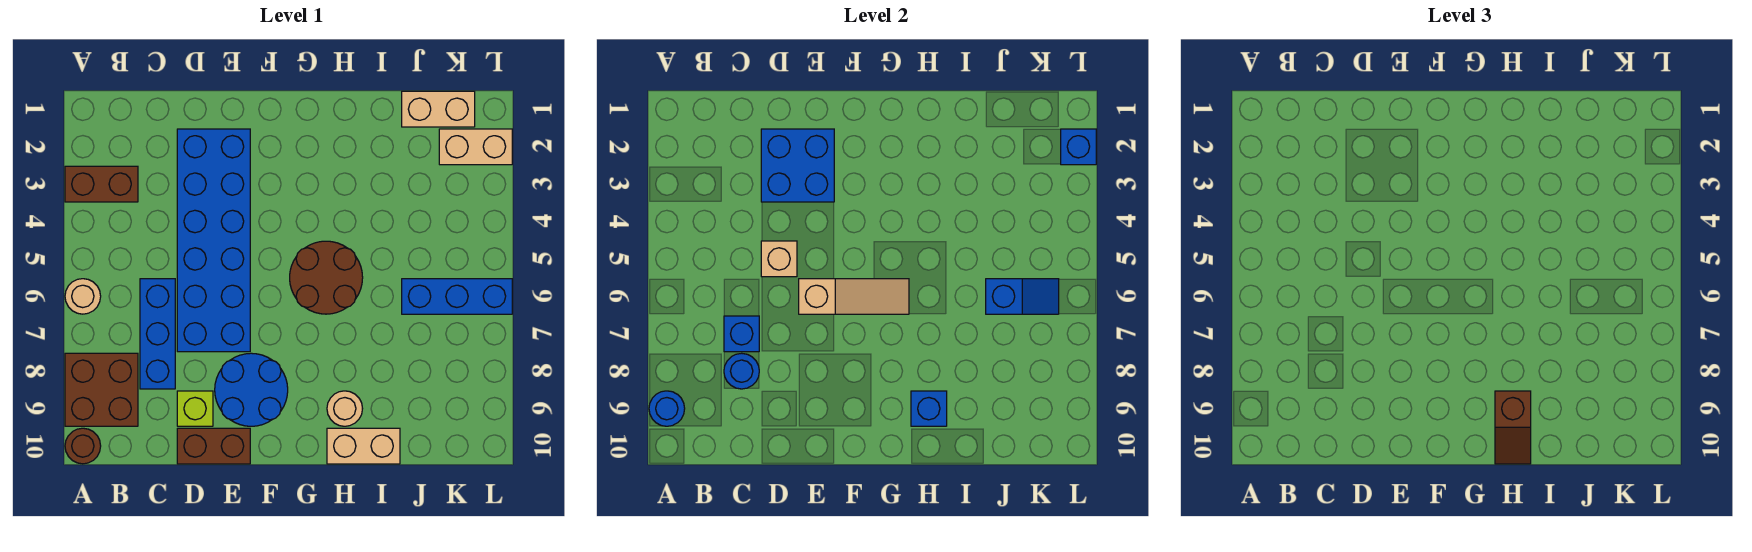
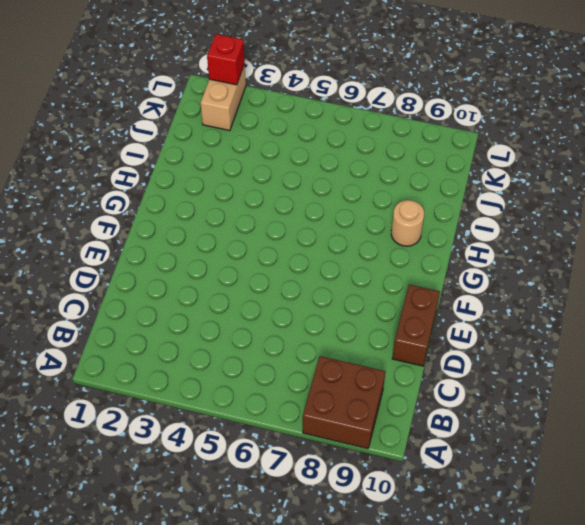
red 1x1 brick [207,34,245,85] -> blue 1x1 brick [1061,129,1096,165]
none -> brown 1x2 brick [65,166,138,202]
none -> tan 1x1 round brick [65,279,101,314]
none -> brown 1x1 round brick [65,428,101,464]

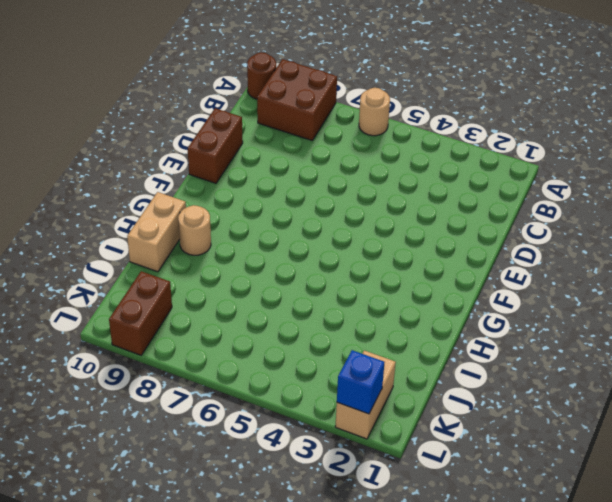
brown 1x2 brick [109,271,172,355] -> brown 1x2 brick moved to [65,166,138,202]
none -> blue 1x3 brick [140,279,175,389]
none -> blue 2x6 brick [177,129,250,352]
none -> lime 1x1 brick [177,391,213,426]

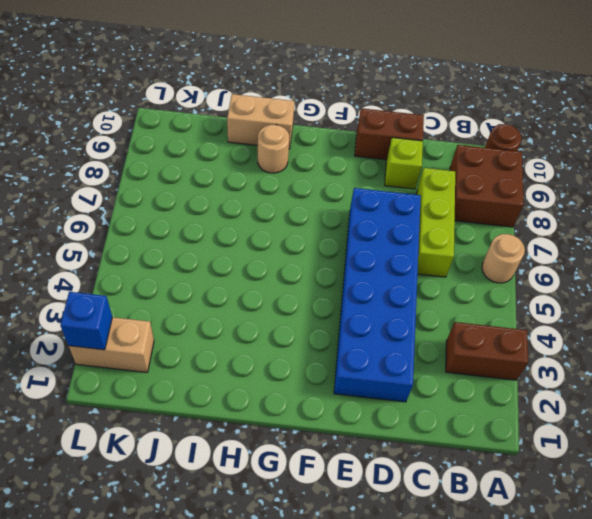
lime 1x3 brick [417,168,455,277] -> blue 1x3 brick [140,279,175,389]
none -> blue 2x2 round brick [215,353,288,426]
none -> brown 2x2 round brick [290,241,363,314]
none -> tan 1x2 brick [402,91,475,127]

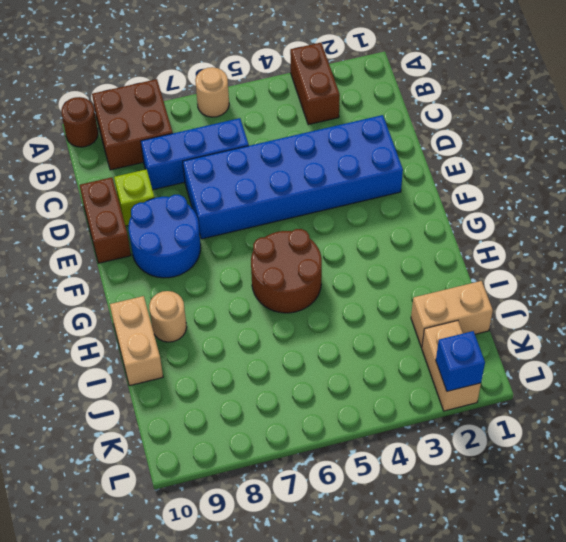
tan 1x2 brick [411,281,493,348] -> tan 1x2 brick turned to [402,91,475,127]
none -> blue 1x3 brick [402,279,512,314]
none -> blue 1x1 round brick [649,391,685,426]
none -> blue 1x1 brick [724,316,759,352]

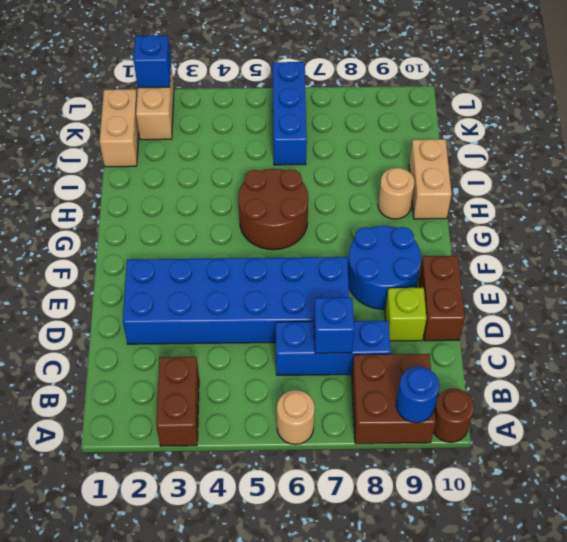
none -> blue 1x1 round brick [724,353,759,389]
none -> blue 2x2 brick [761,129,834,202]
none -> tan 1x1 brick [761,241,797,277]

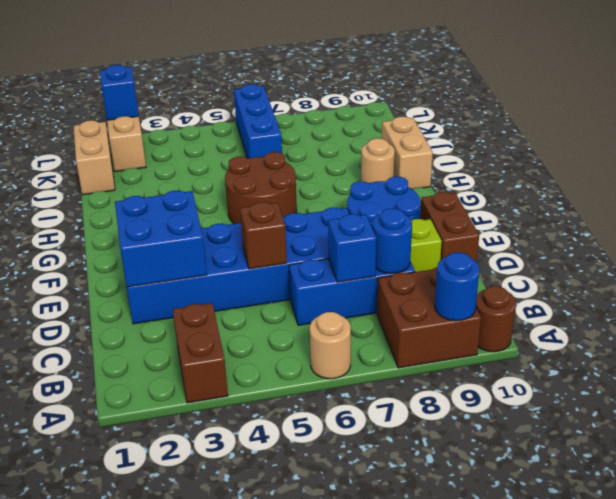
brown 1x1 brick [240,202,287,269] -> tan 1x1 brick [761,241,797,277]
none -> tan 1x3 slope [799,279,909,314]
none -> blue 1x1 brick [911,391,947,426]
none -> blue 1x2 slope [986,279,1059,314]

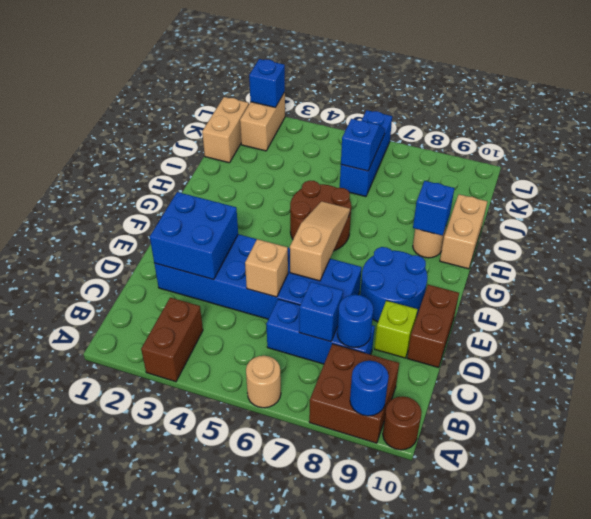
none -> brown 1x2 slope [1495,391,1531,464]

